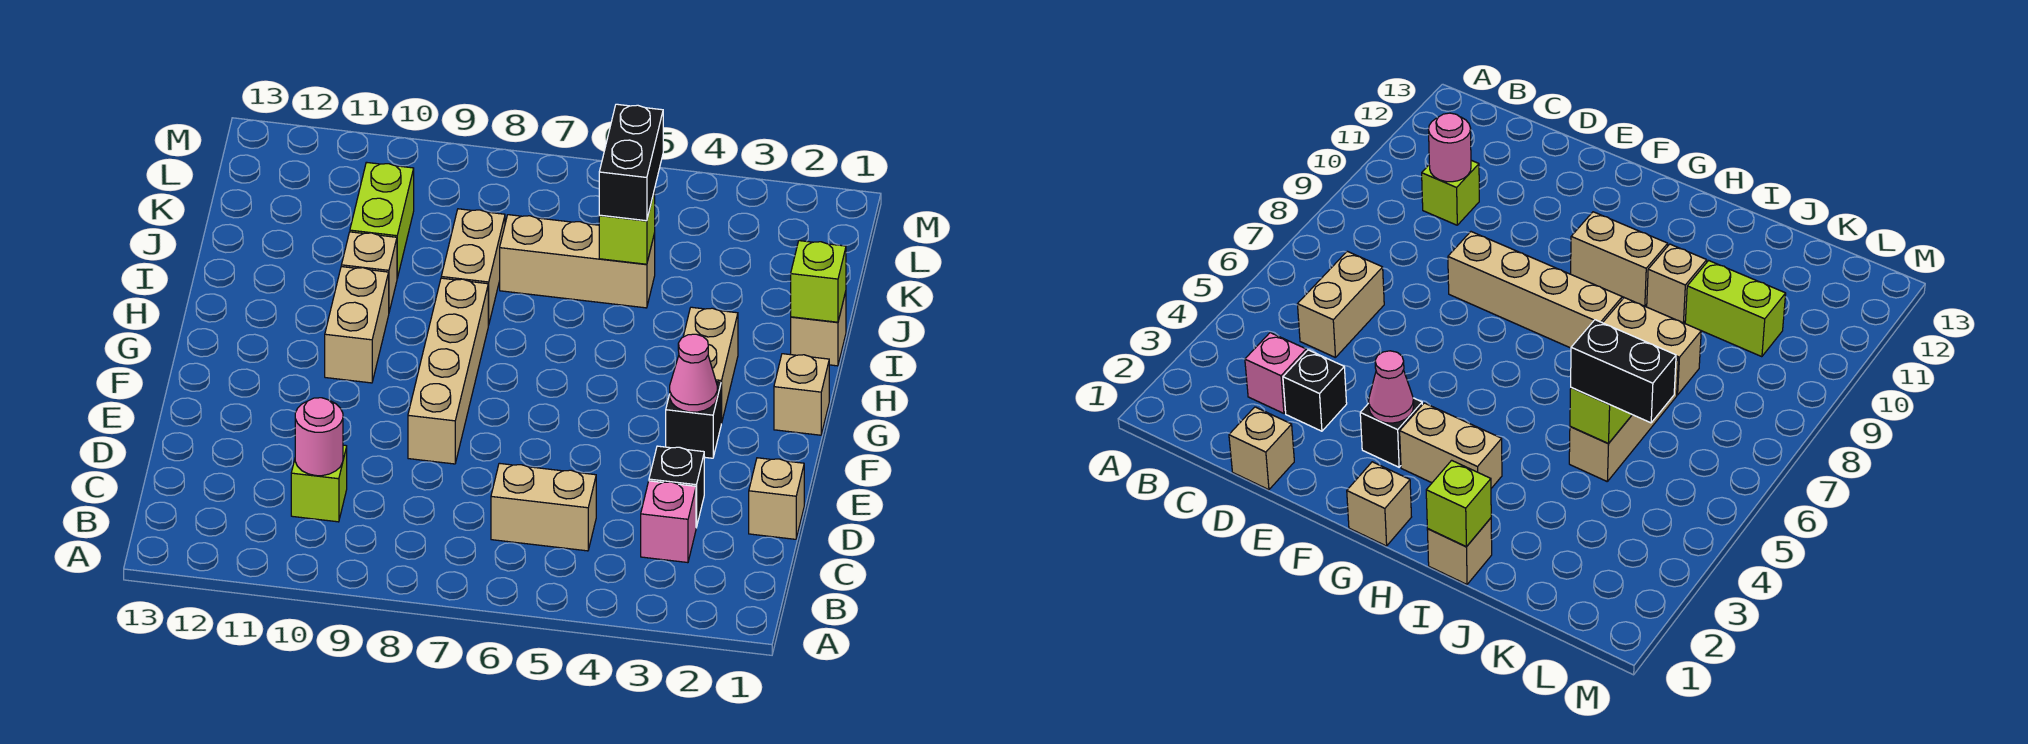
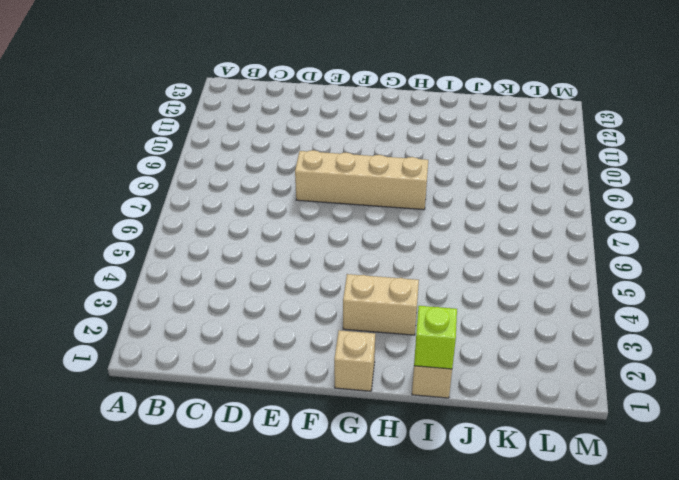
none -> pink 1x1 brick [641,481,696,563]
none -> tan 1x2 brick [491,463,596,551]
none -> lime 1x1 brick [291,445,347,522]

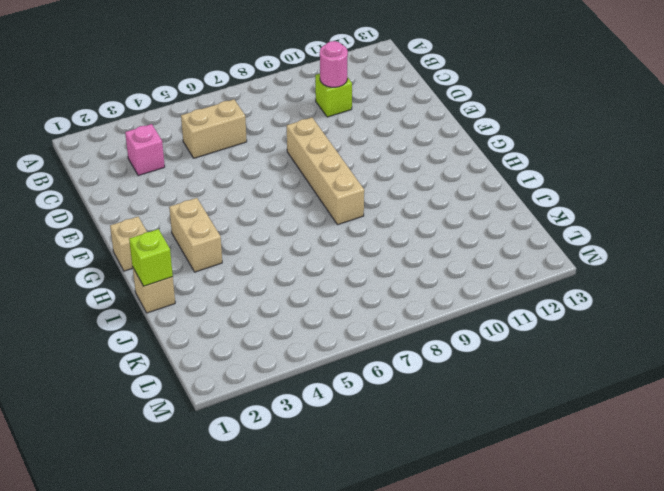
none -> tan 1x1 brick [749,458,804,539]
none -> black 1x1 brick [649,446,704,528]
none -> black 1x1 brick [666,382,721,458]

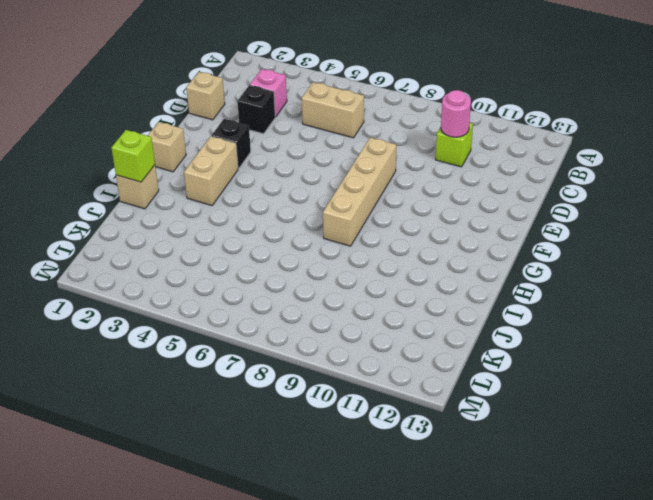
none -> tan 1x2 brick [325,267,389,383]
none -> tan 1x2 brick [441,209,505,325]
none -> tan 1x1 brick [341,232,397,312]

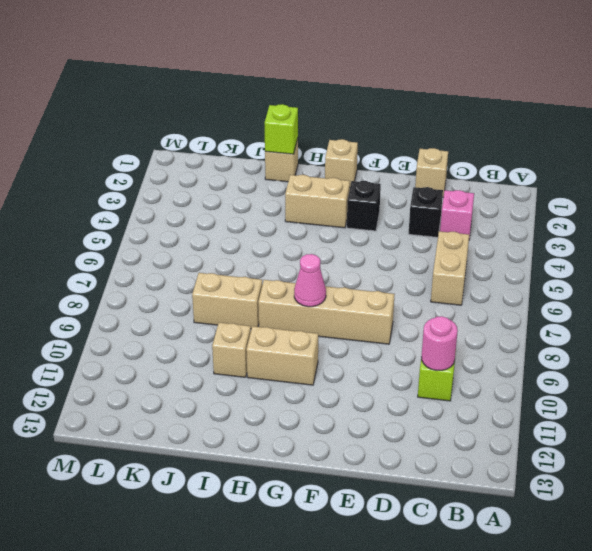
pink 1x1 cone [294,254,326,307] -> pink 1x1 cone moved to [670,334,717,412]
none -> tan 1x3 brick [500,215,655,308]
none -> lime 1x2 brick [350,162,414,278]
none -> lime 1x1 brick [599,190,655,264]

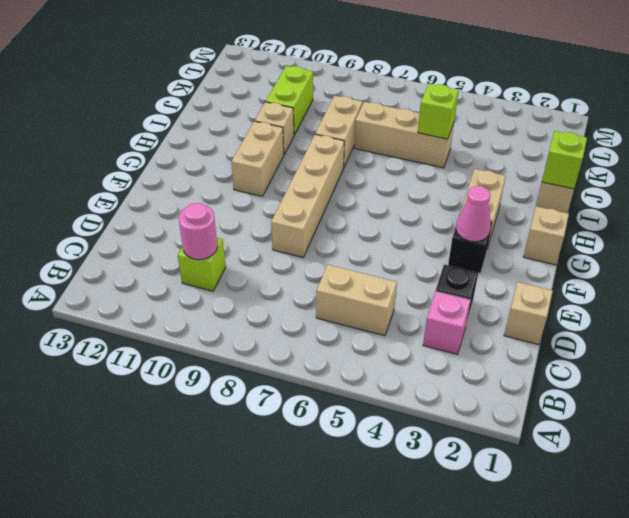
none -> black 1x2 brick [599,104,663,221]

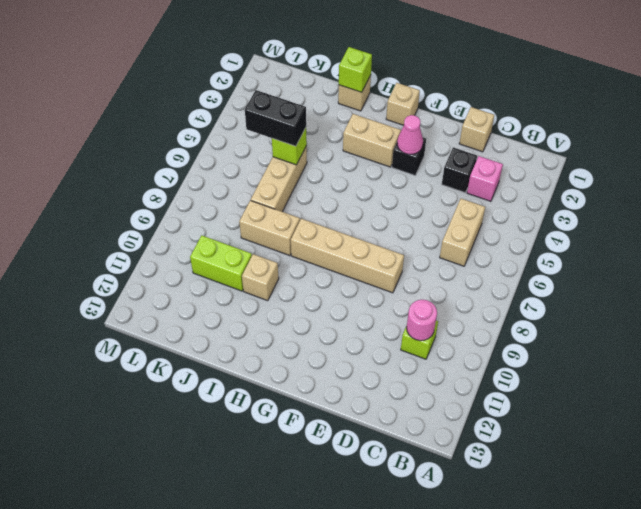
none -> tan 1x2 brick [325,267,389,383]

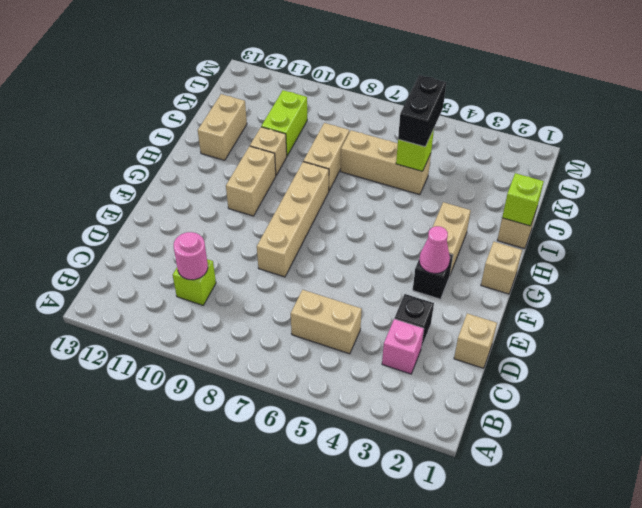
tan 1x2 brick [198,94,247,160] -> none

